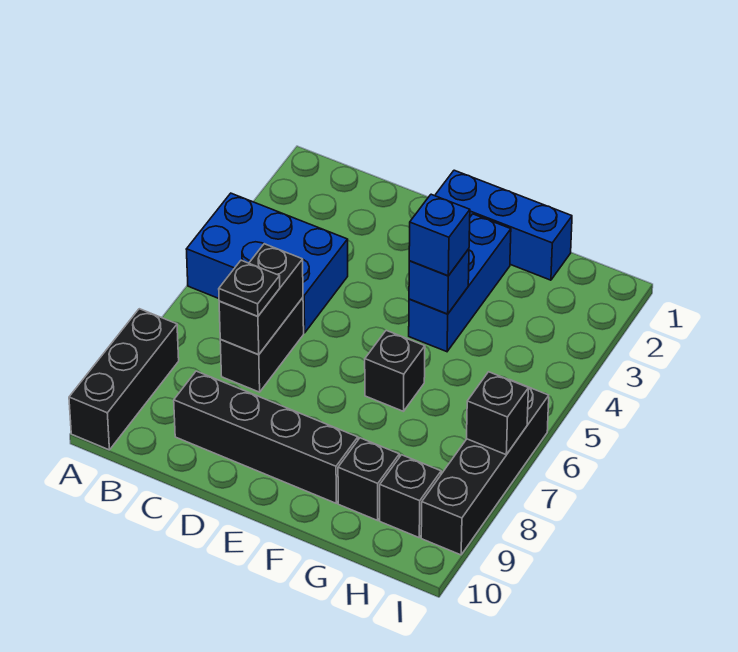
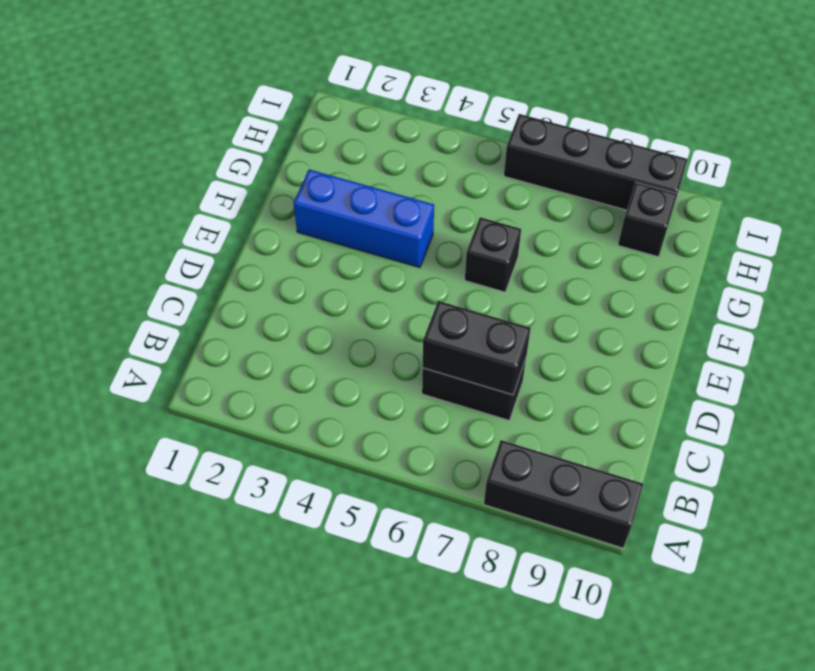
none -> blue 2x3 brick [186,193,348,333]
none -> black 1x4 brick [174,371,358,503]
none -> blue 1x3 brick [435,170,572,280]

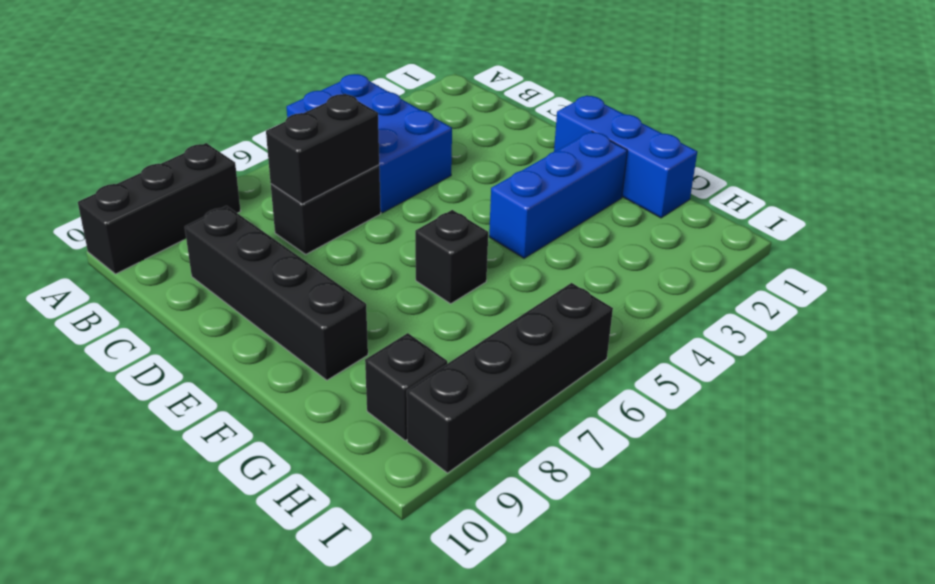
none -> black 1x1 brick [338,438,399,520]
none -> blue 1x1 brick [409,249,469,314]
none -> black 1x1 brick [467,372,528,455]

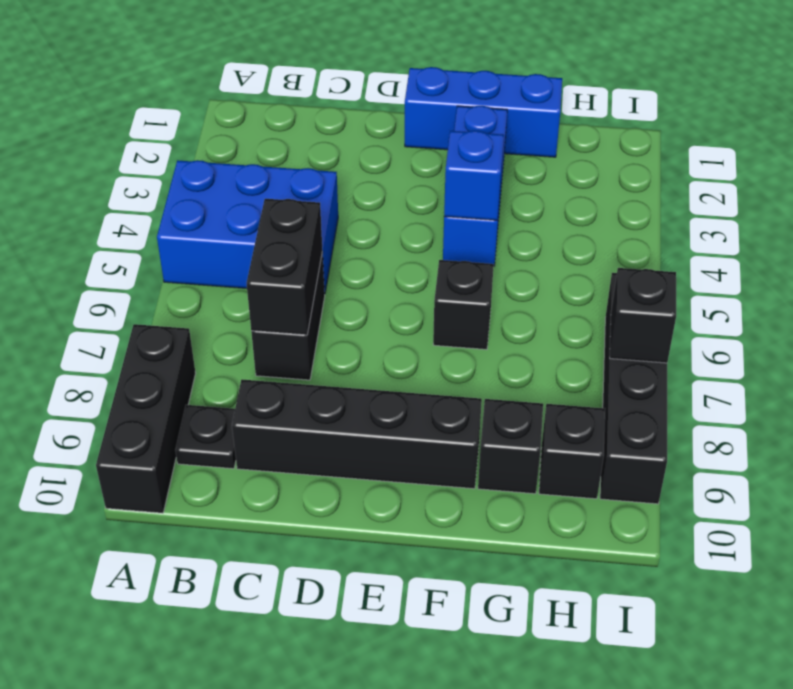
black 1x1 plate [175,405,236,469] -> black 1x1 plate moved to [219,260,280,316]
none -> blue 1x1 brick [409,194,470,276]

